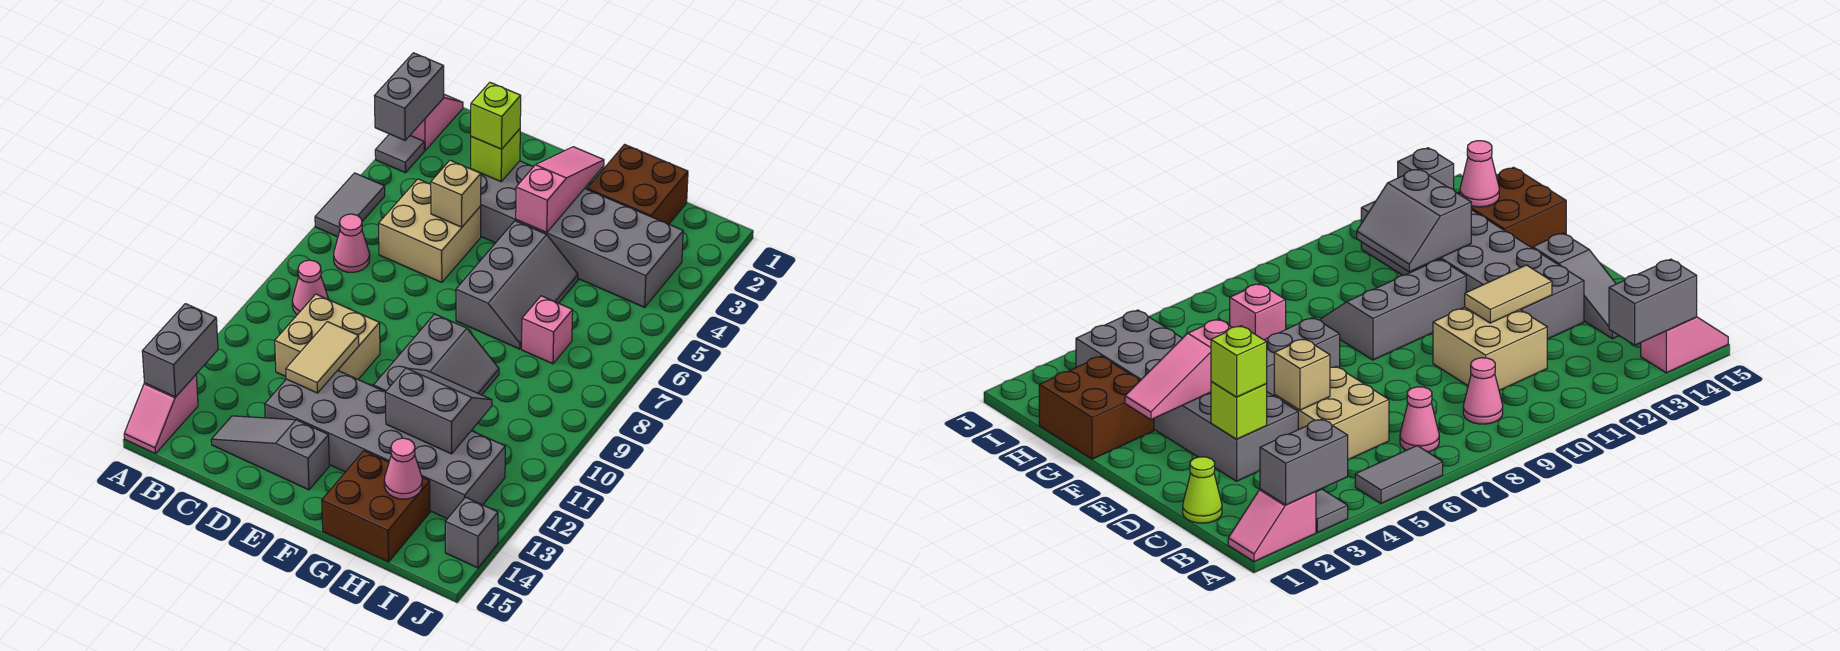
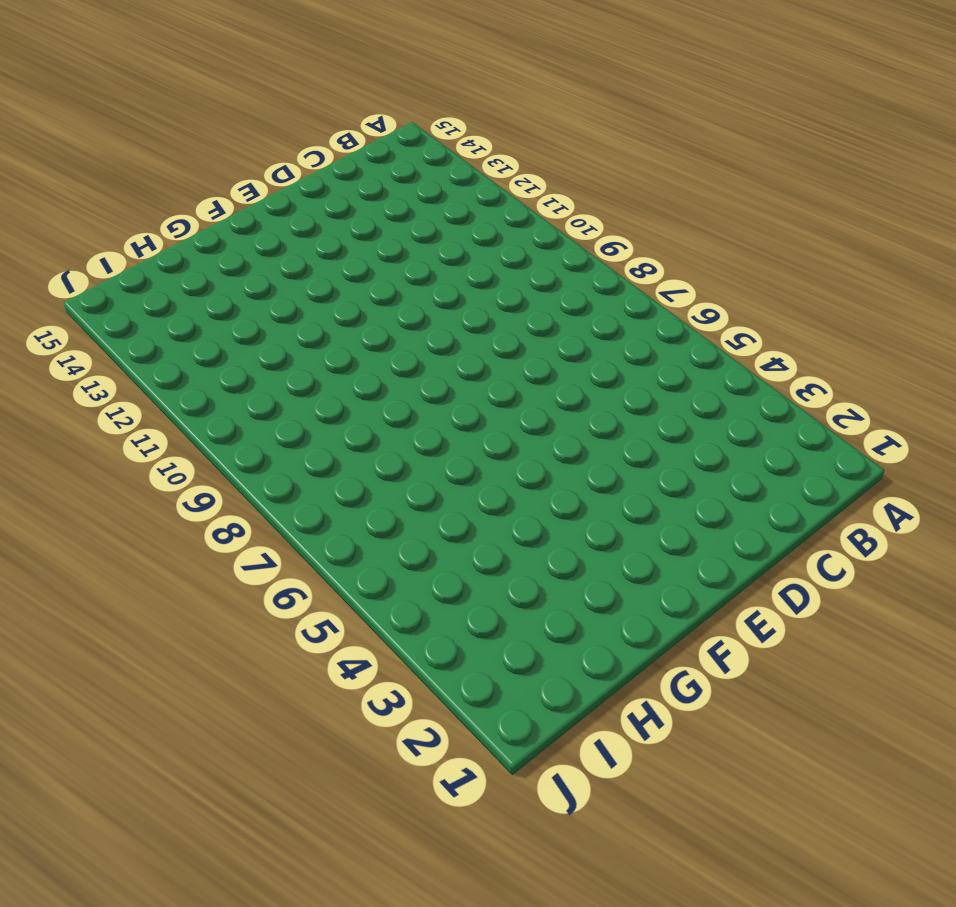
none -> pink 1x2 slope [410,94,463,151]
none -> grey 1x1 tile [375,134,424,173]
none -> grey 1x2 tile [315,173,385,237]

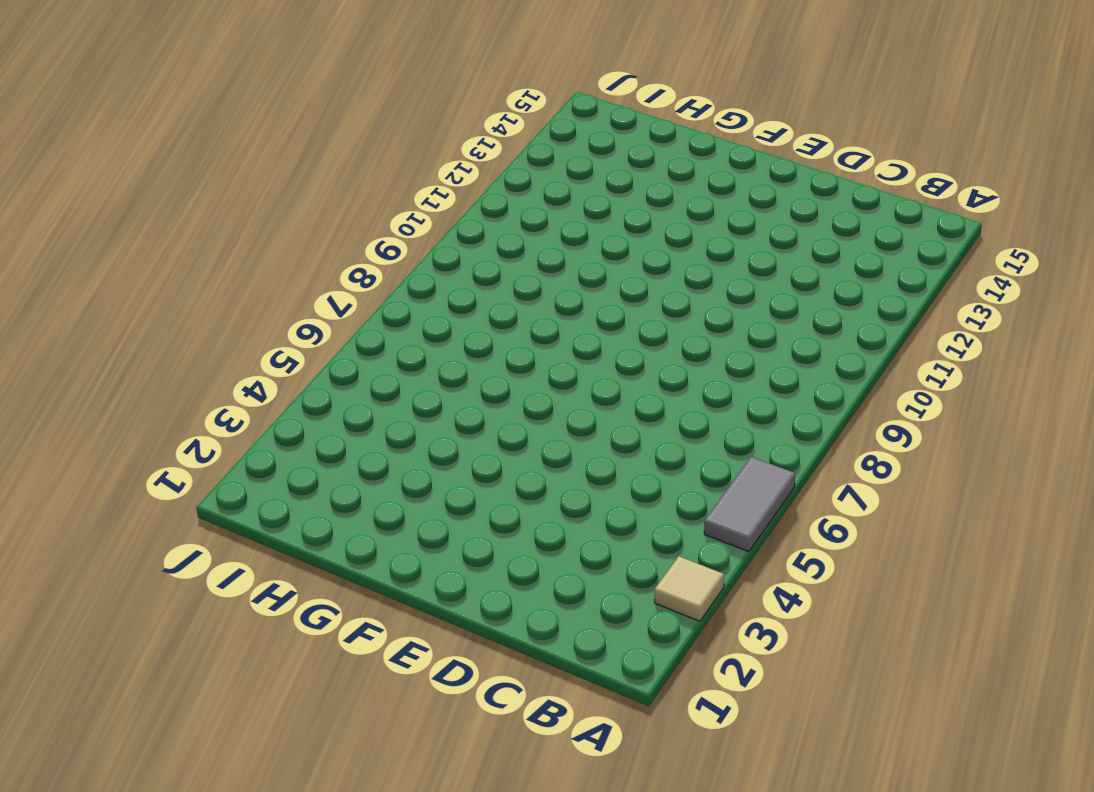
tan 1x1 tile [655,556,724,621] -> grey 1x1 tile [375,134,424,173]
none -> pink 1x2 slope [410,94,463,151]
none -> pink 1x2 slope [124,375,198,454]
none -> pink 1x1 cone [334,214,370,272]

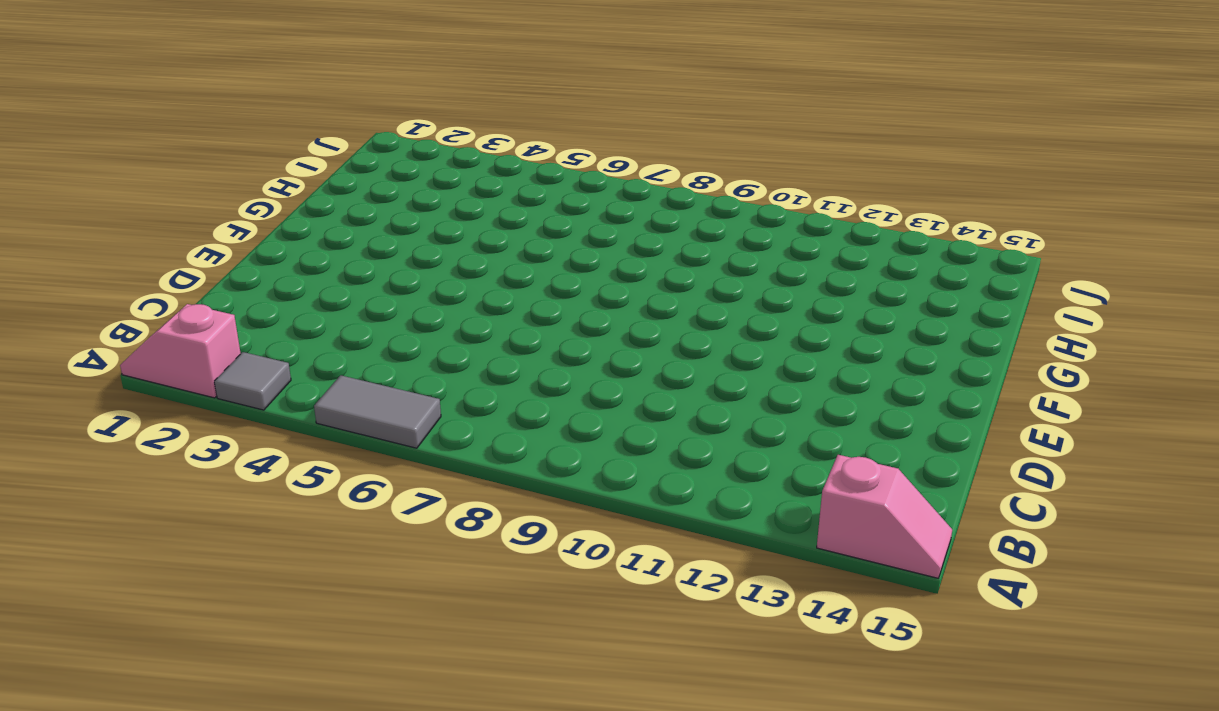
none -> pink 1x1 cone [334,214,370,272]
none -> pink 1x1 cone [292,260,329,315]
none -> lime 1x1 cone [1183,457,1222,523]

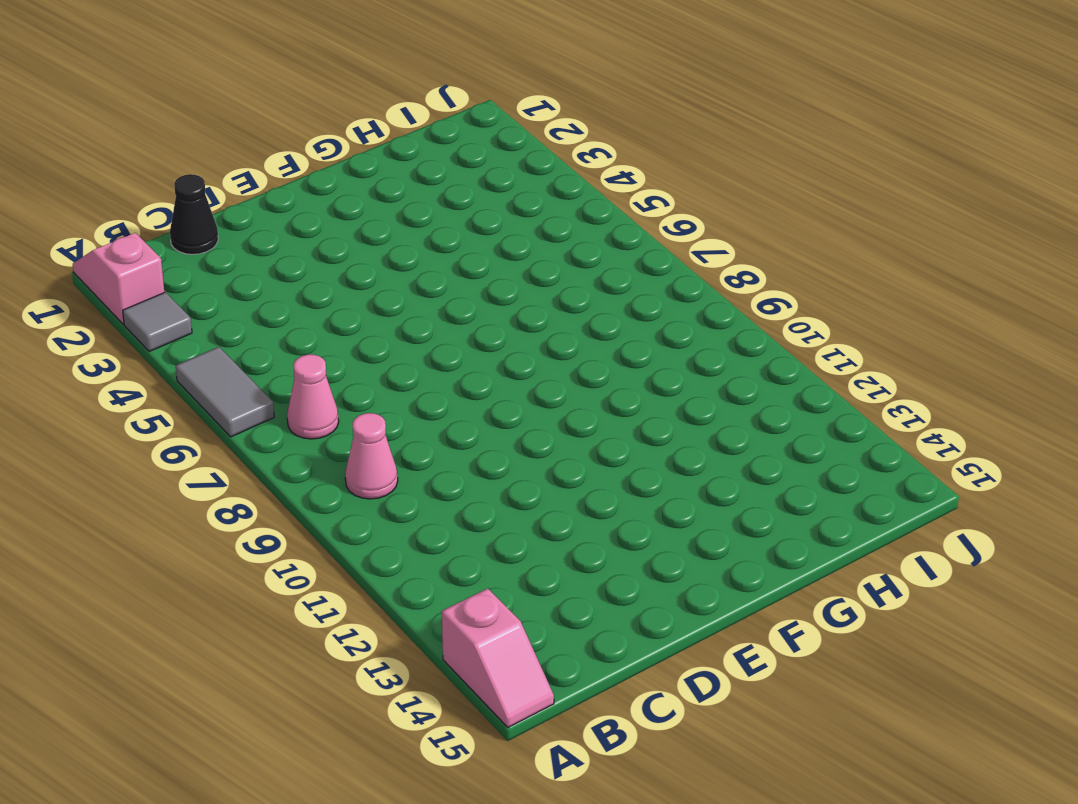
black 1x1 cone [170,174,218,255] -> lime 1x1 cone [1183,457,1222,523]
none -> tan 2x2 brick [379,179,481,282]
none -> tan 2x2 brick [275,294,380,379]
none -> grey 1x3 slope [211,416,329,490]

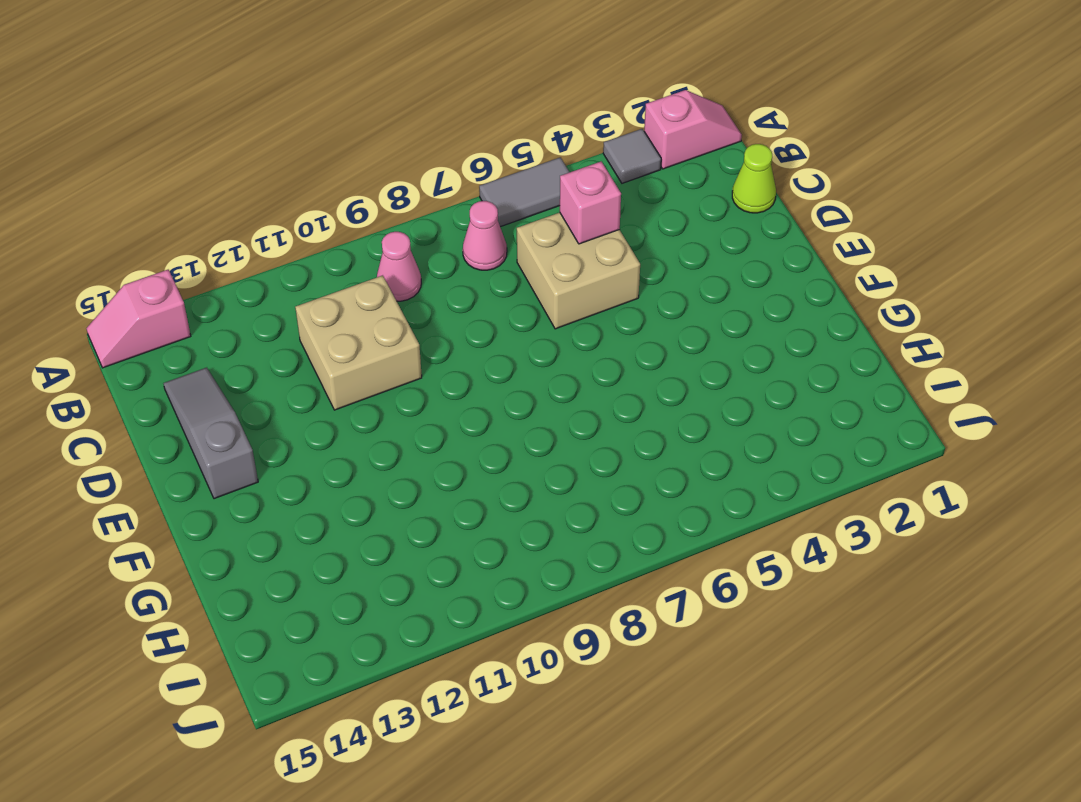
pink 1x1 brick [560,161,621,244] -> pink 1x1 brick moved to [522,296,573,364]
none -> grey 2x6 brick [481,161,683,307]
none -> grey 2x6 brick [265,370,505,519]
none -> grey 2x3 slope [456,221,578,349]

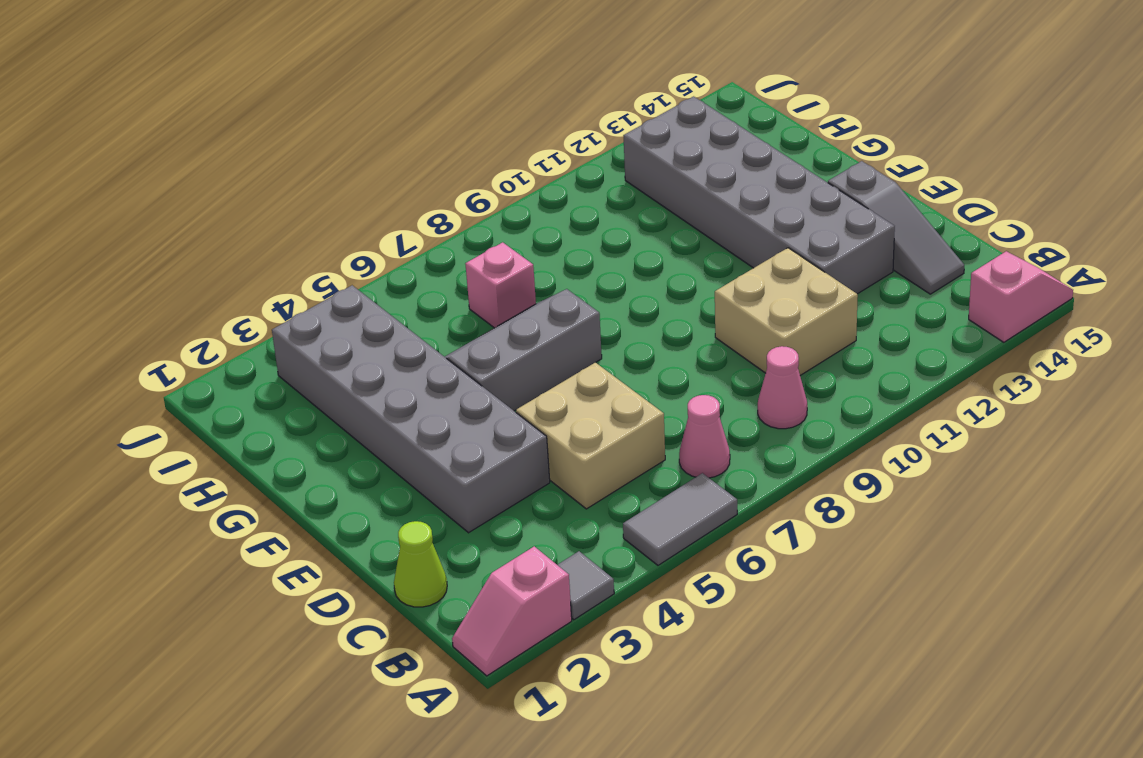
none -> grey 2x3 slope [374,314,499,395]
none -> brown 2x2 brick [587,144,688,224]
none -> brown 2x2 brick [322,451,430,562]

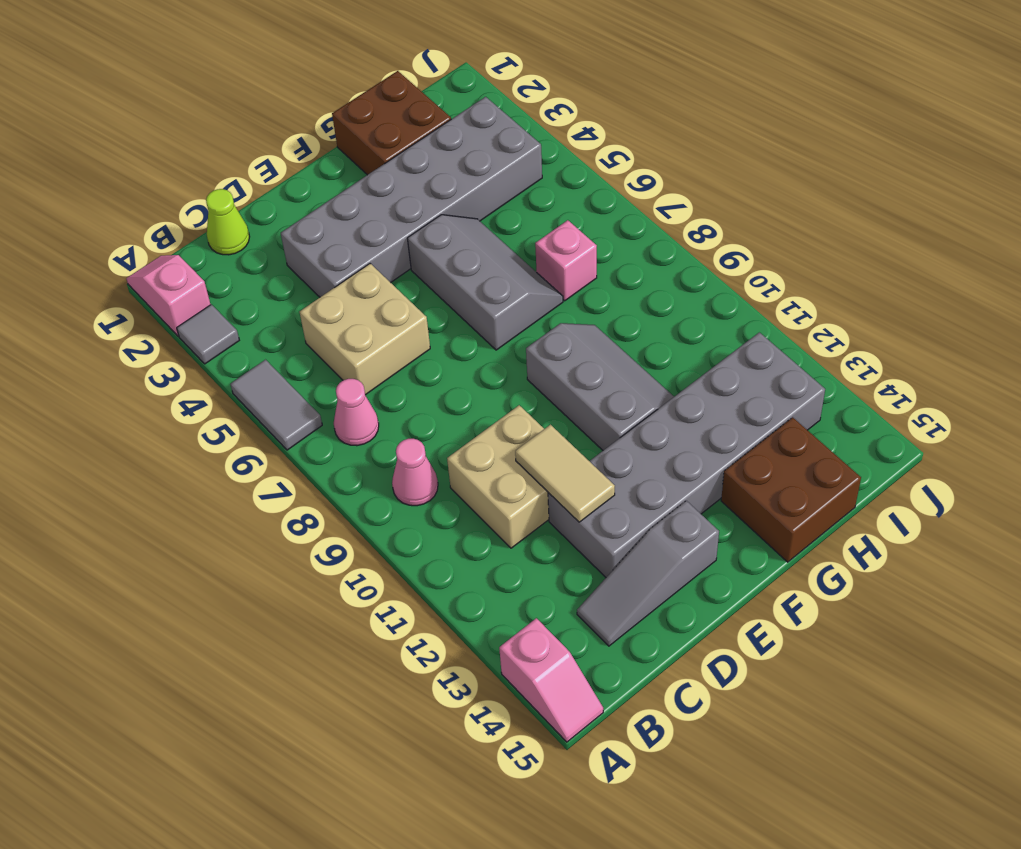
none -> grey 1x1 brick [445,497,498,568]
none -> grey 1x2 brick [375,53,444,140]
none -> grey 1x2 brick [142,304,218,397]

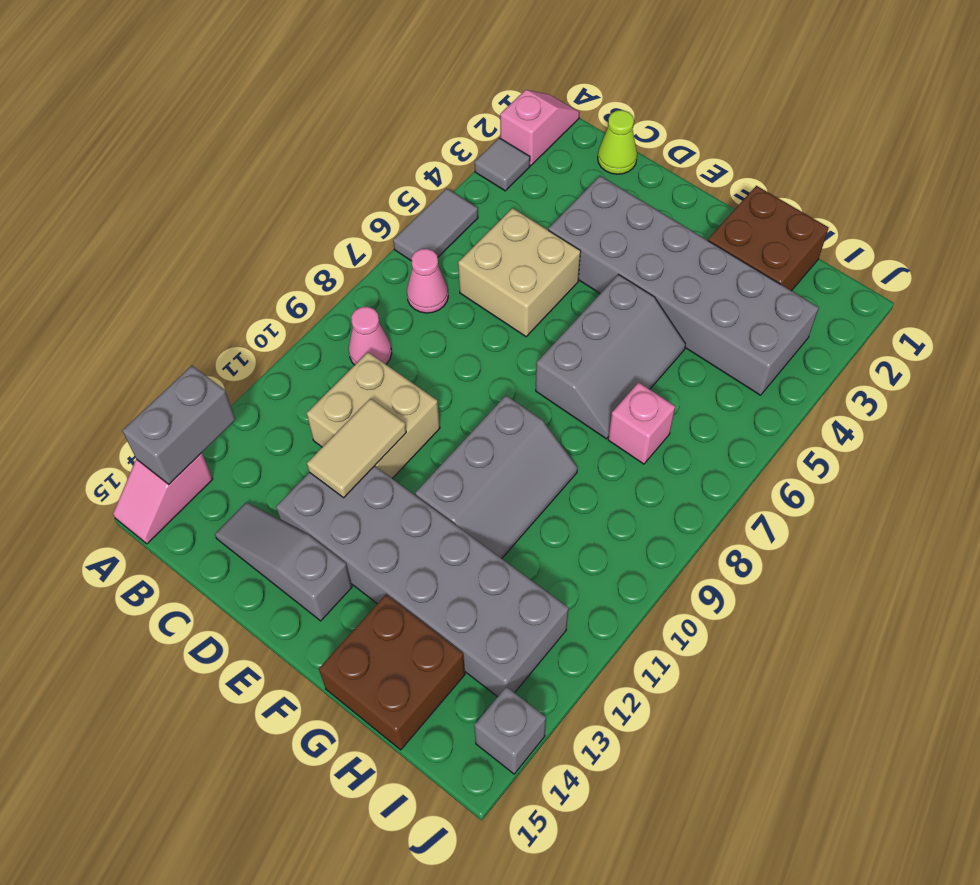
none -> grey 1x2 brick [375,53,444,140]
none -> lime 1x1 brick [471,129,520,182]
none -> tan 1x1 brick [431,160,481,227]

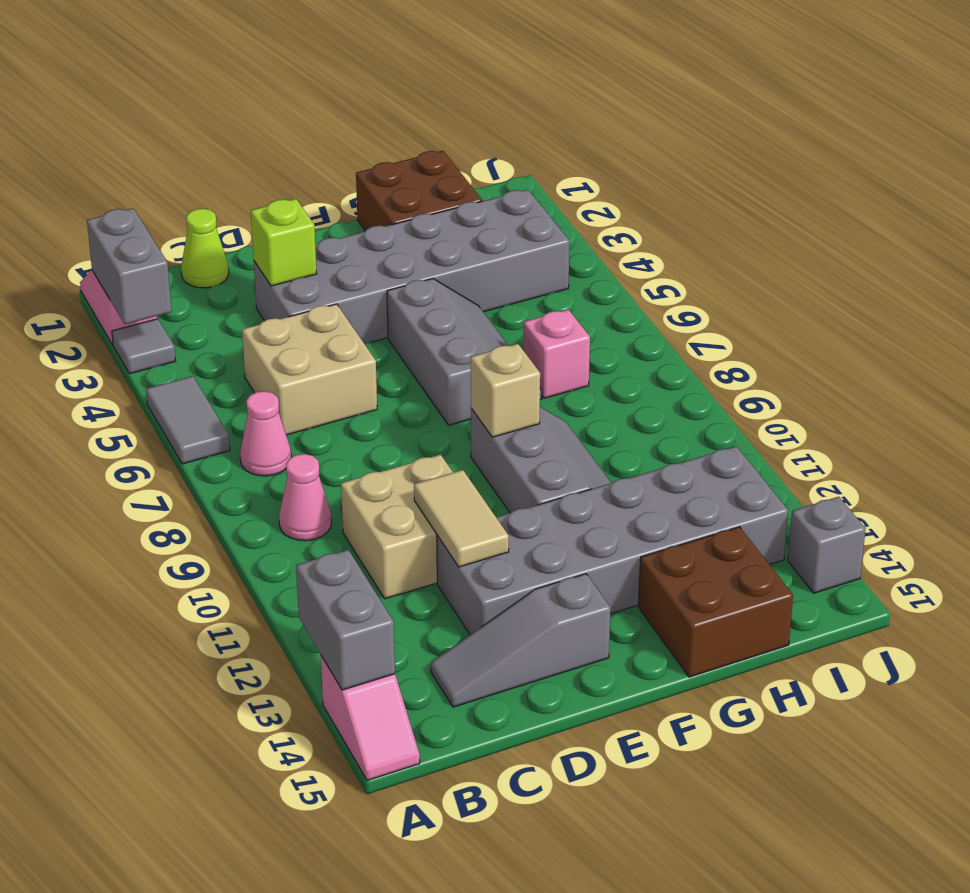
tan 1x1 brick [471,344,540,437] -> tan 1x1 brick moved to [431,160,481,227]
none -> pink 1x3 slope [516,147,604,233]
none -> grey 2x2 slope [385,368,492,454]
none -> pink 1x1 cone [384,438,422,499]

